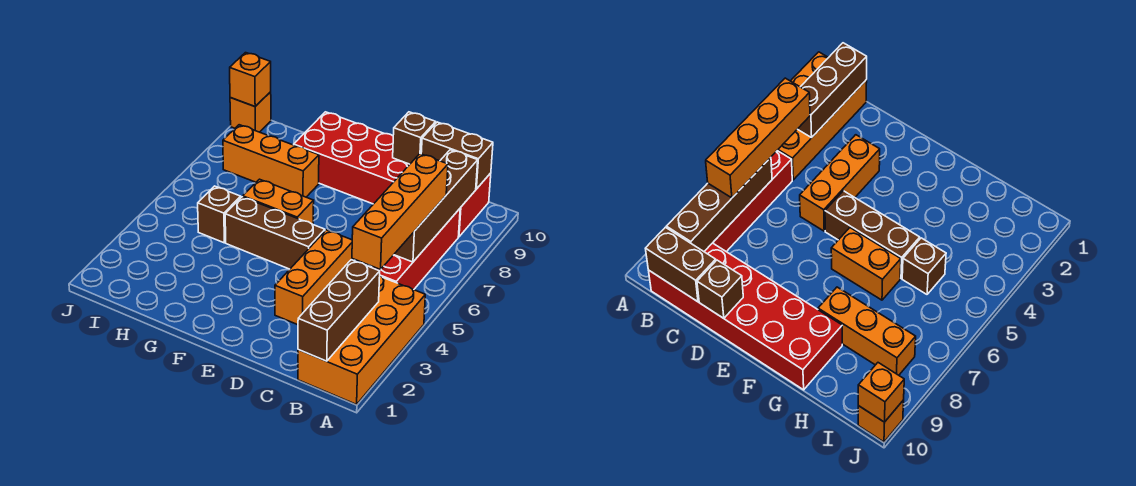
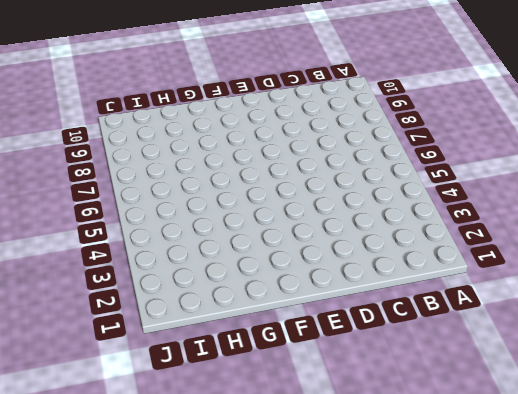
none -> orange 2x4 brick [298,276,425,404]
none -> red 1x4 brick [371,209,460,290]
none -> red 2x6 brick [294,112,491,237]

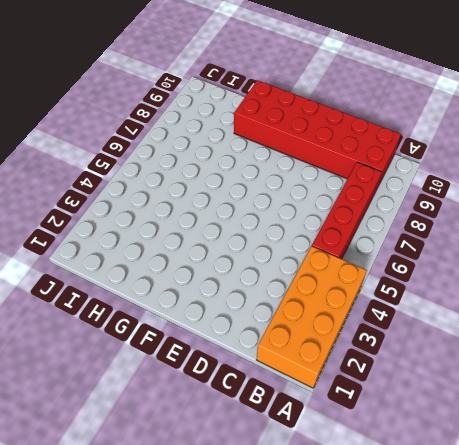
none -> orange 1x3 brick [275,230,353,325]
none -> brown 1x3 brick [225,197,325,269]
none -> orange 1x2 brick [243,179,314,224]

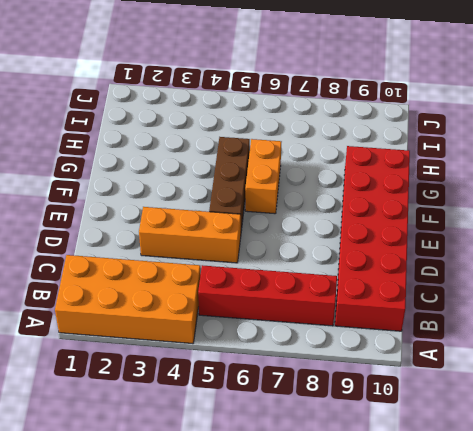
none -> orange 1x3 brick [223,125,319,197]
none -> brown 1x1 brick [198,186,241,243]
none -> orange 1x1 brick [230,92,271,132]

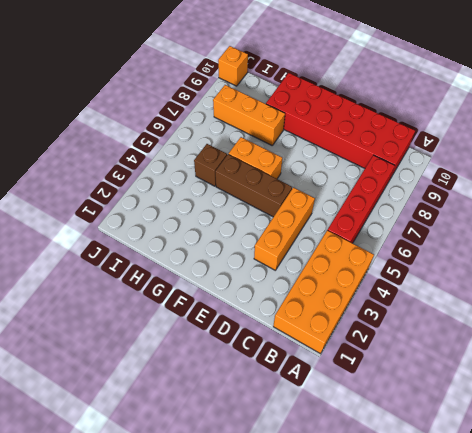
none -> brown 1x3 brick [298,260,380,361]
none -> brown 1x4 brick [394,150,478,262]
none -> brown 1x2 brick [421,122,493,189]

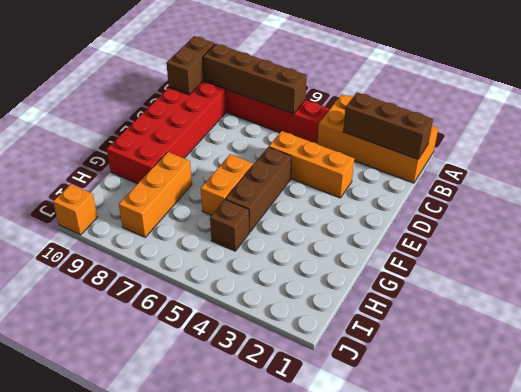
none -> brown 1x1 brick [393,112,436,164]
none -> orange 1x1 brick [230,53,271,106]
none -> orange 1x4 brick [352,154,448,270]

